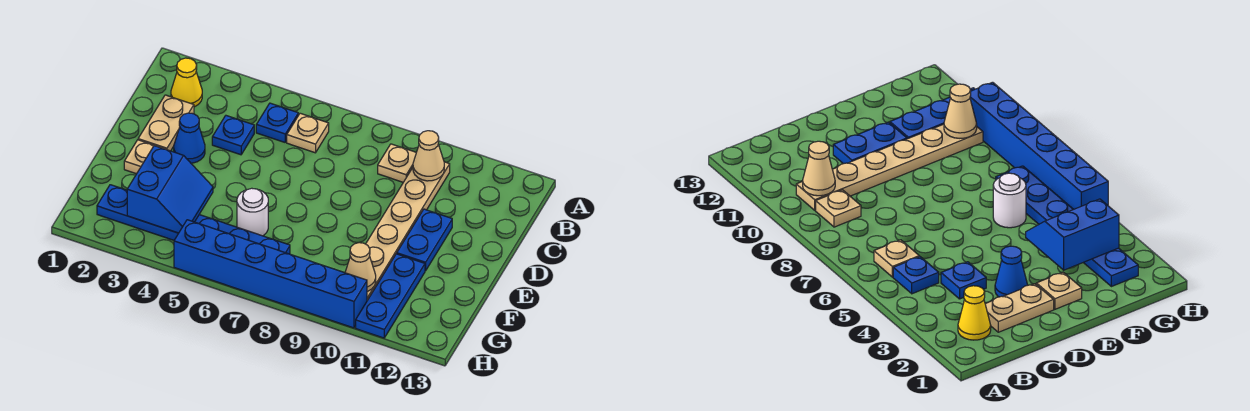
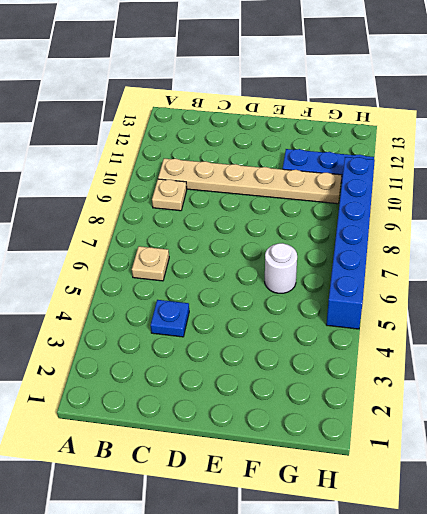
none -> yellow 1x1 cone [171,58,202,107]
none -> blue 1x1 plate [256,103,298,142]
none -> tan 1x2 plate [138,95,194,151]

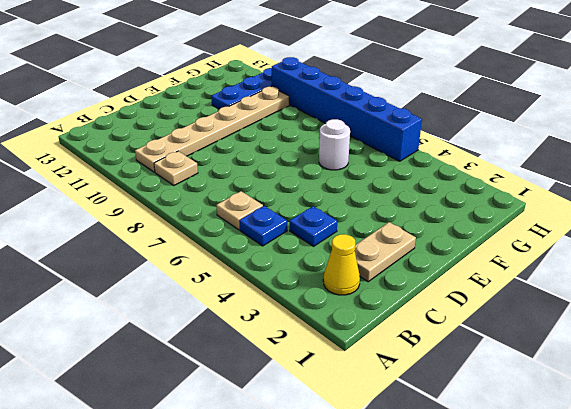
none -> blue 1x1 cone [174,113,205,163]
none -> blue 1x2 plate [397,209,452,271]
none -> tan 1x1 plate [124,140,154,174]

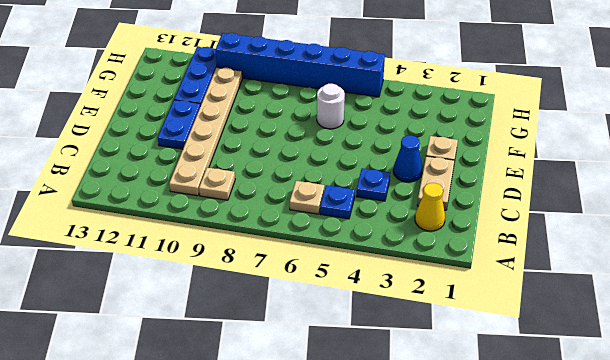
none -> blue 1x6 plate [97,185,290,254]
none -> tan 1x1 cone [413,131,444,181]
none -> blue 2x2 slope [127,146,213,233]

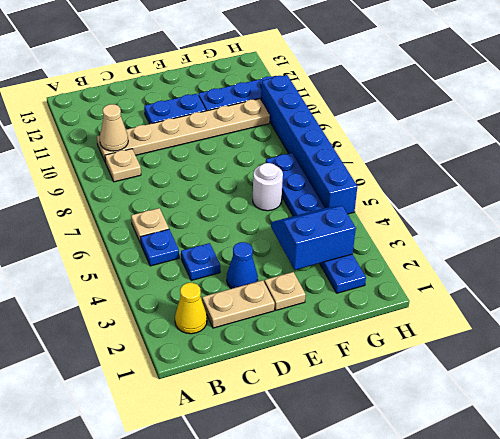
none -> tan 1x1 cone [345,243,376,292]

